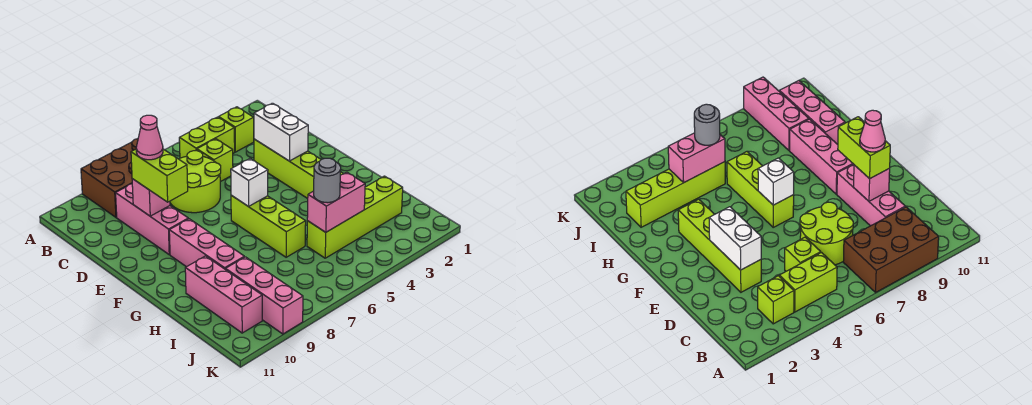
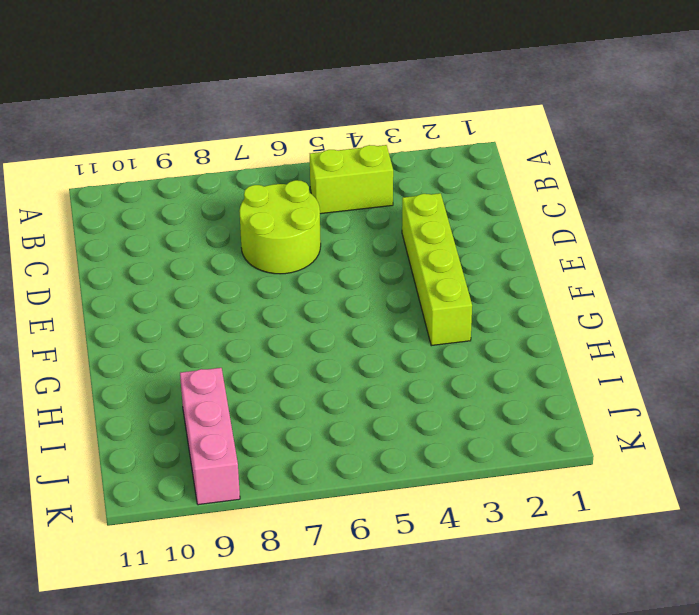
none -> brown 2x3 brick [81,139,138,217]
none -> lime 1x1 brick [219,107,254,152]
none -> lime 1x1 brick [197,139,233,182]

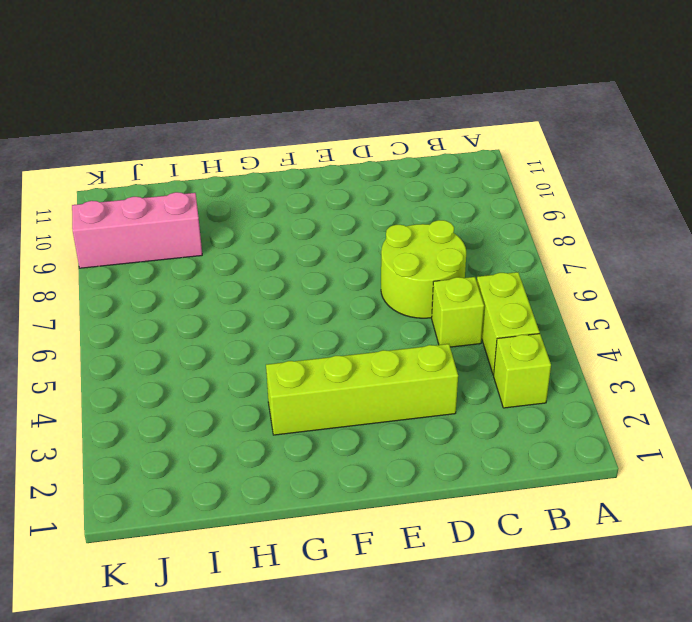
none -> brown 2x3 brick [81,139,138,217]
none -> pink 1x3 brick [116,184,188,255]
none -> lime 1x3 brick [231,195,306,257]

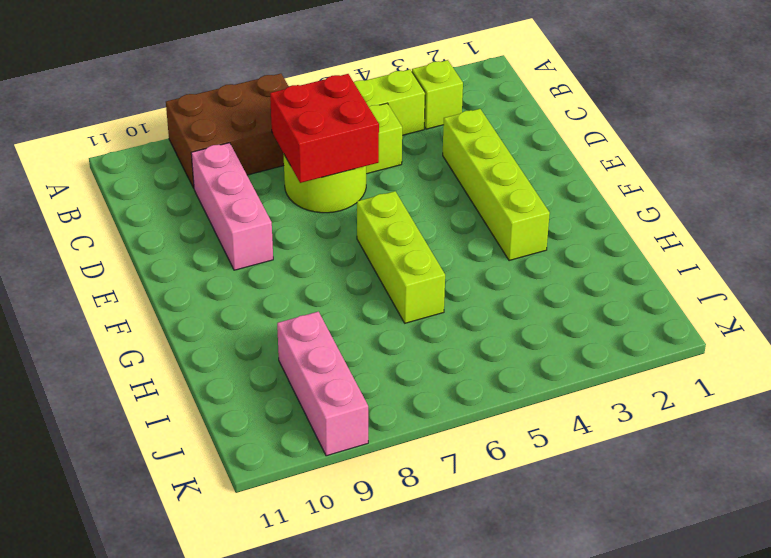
red 2x2 brick [270,74,379,183] -> none
none -> pink 1x3 brick [169,219,244,269]
none -> pink 1x3 brick [185,256,262,333]
none -> lime 1x4 brick [307,176,403,258]

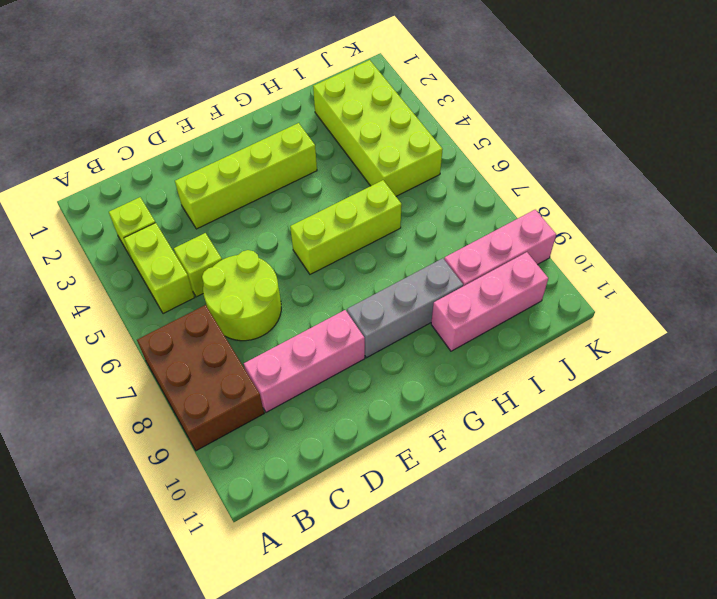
grey 1x3 brick [347,258,463,358] -> pink 1x3 brick [169,219,244,269]
lime 2x4 brick [313,60,443,196] -> lime 1x4 brick [307,176,403,258]
none -> white 1x2 brick [254,103,308,161]
none -> pink 1x1 brick [132,179,170,216]
none -> white 1x1 brick [231,159,268,206]

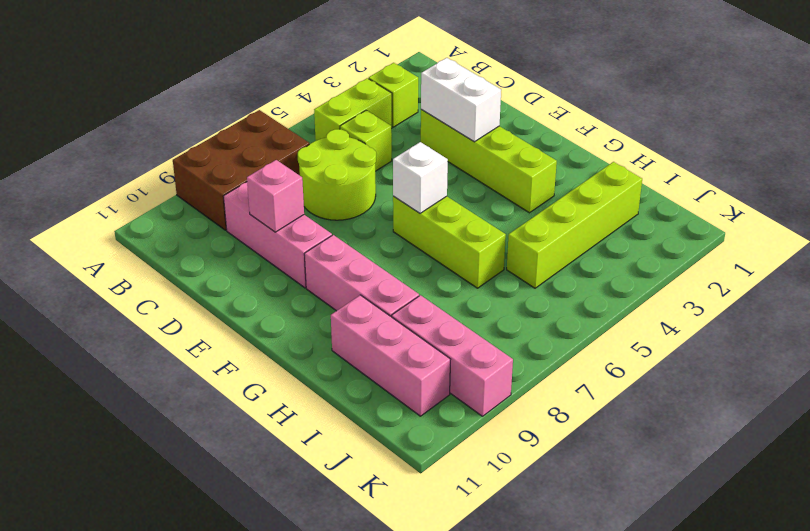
none -> pink 1x2 brick [307,172,365,232]
none -> lime 1x2 brick [131,149,188,202]
none -> grey 1x1 round brick [314,158,341,203]

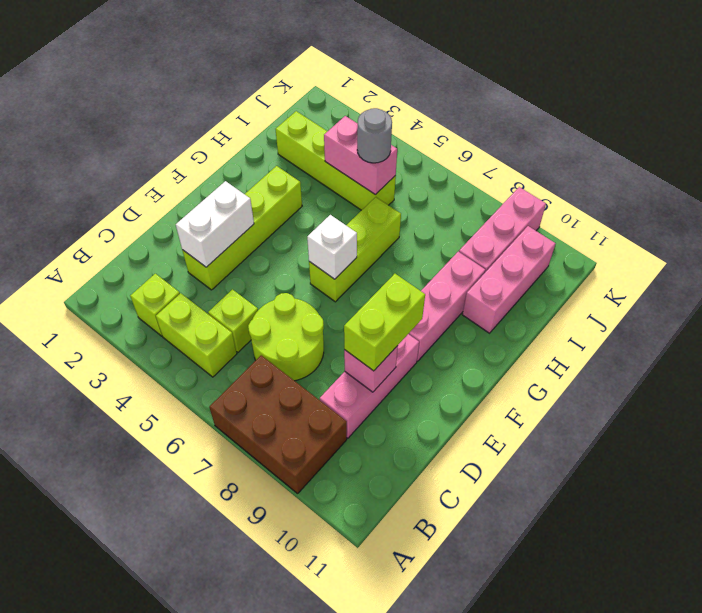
none -> pink 1x1 cone [136,115,163,160]

